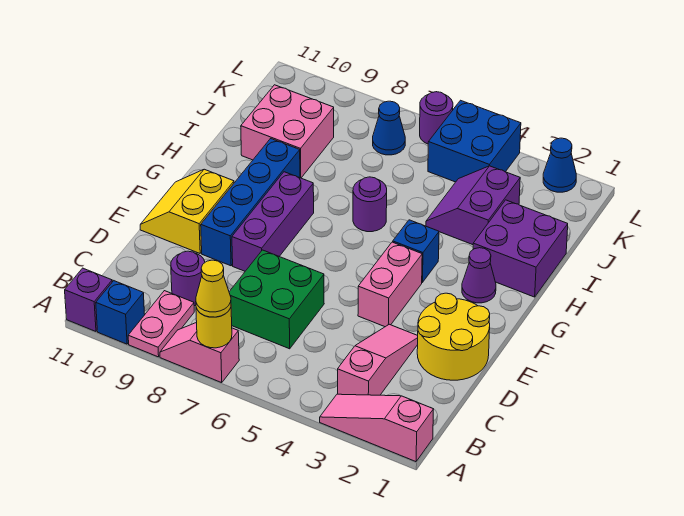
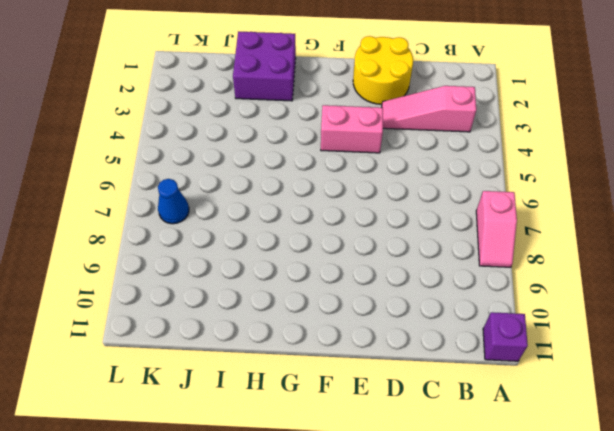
none -> pink 1x3 slope [320,394,434,462]
none -> pink 1x2 plate [128,291,194,357]
none -> blue 1x1 brick [96,281,145,344]

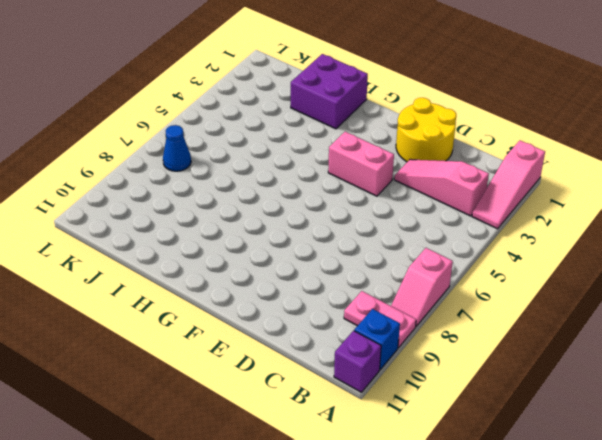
none -> green 2x2 brick [229,250,324,349]
none -> purple 1x1 round brick [171,251,205,306]
none -> purple 1x3 brick [232,172,314,271]

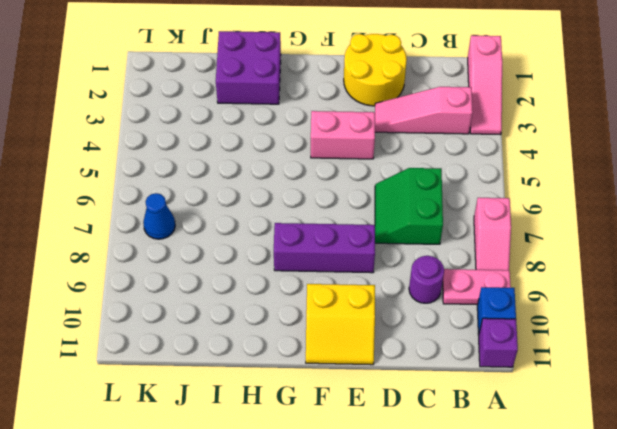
green 2x2 slope [375,168,443,244] -> green 2x2 brick [229,250,324,349]
none -> blue 1x4 brick [201,139,300,266]
none -> purple 1x1 cone [462,248,496,303]
none -> blue 1x1 brick [393,220,439,282]

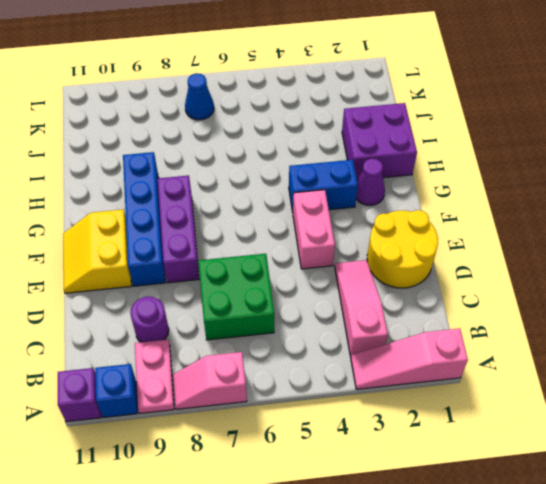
blue 1x2 brick [289,160,358,212] -> blue 1x1 brick [393,220,439,282]
none -> purple 1x1 round brick [353,177,387,232]
none -> purple 2x2 slope [426,166,520,245]
none -> pink 2x2 brick [241,85,334,178]

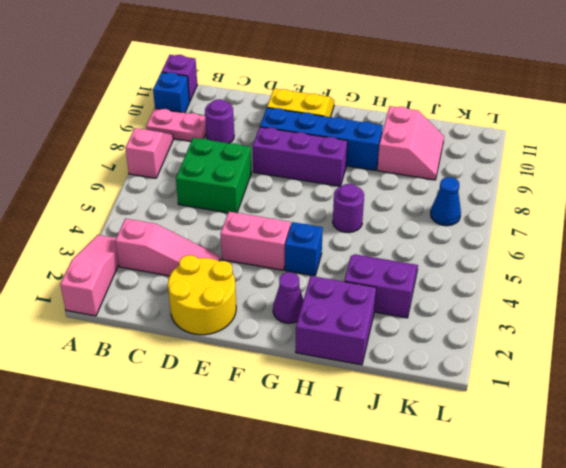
pink 2x2 slope [377,106,444,180] -> pink 2x2 brick [241,85,334,178]
none -> blue 2x2 brick [428,100,521,182]
none -> blue 1x1 cone [543,138,576,192]
none -> purple 1x1 round brick [420,92,453,144]

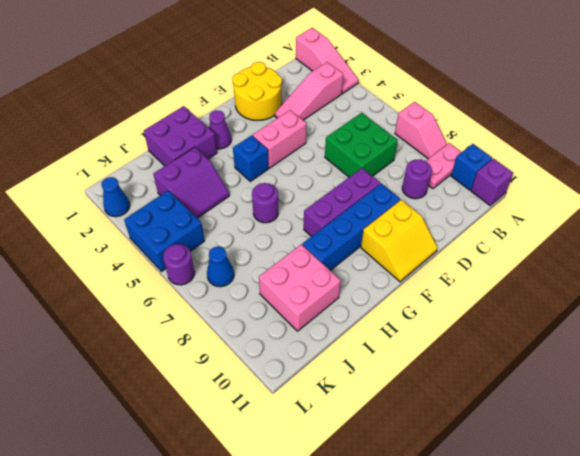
none -> yellow 1x1 round brick [196,308,232,348]
none -> yellow 1x1 cone [196,260,231,317]

